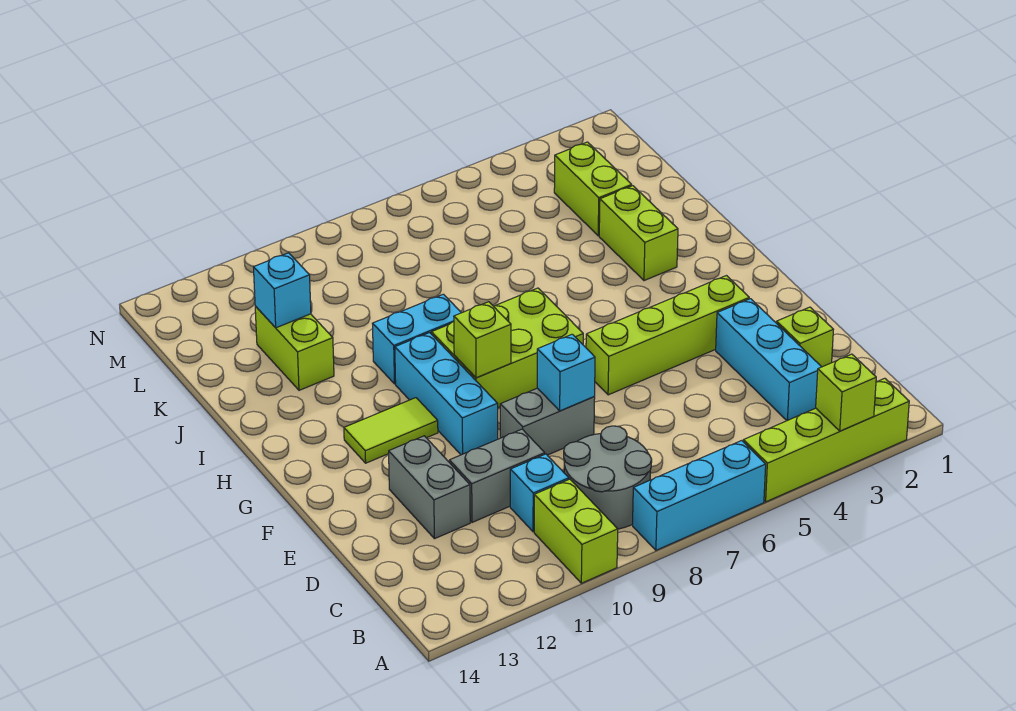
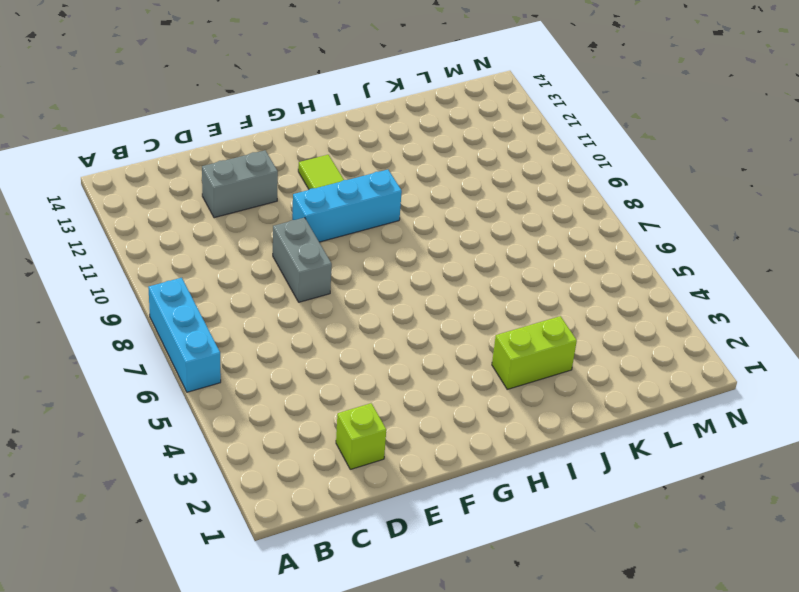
none -> lime 1x4 brick [743,378,909,502]
none -> lime 1x2 brick [534,479,618,583]
none -> grey 2x2 round brick [564,426,652,529]

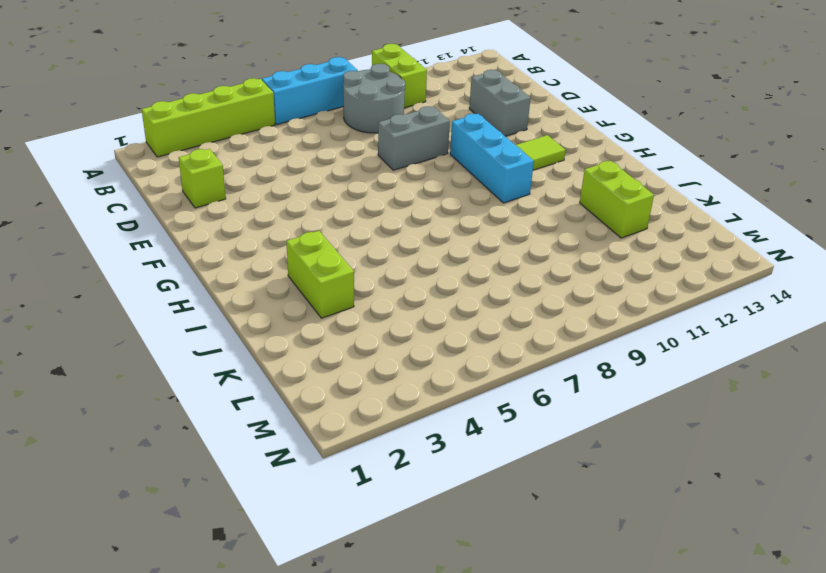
none -> cyan 1x3 brick [716,299,821,420]
none -> cyan 1x1 brick [510,454,569,532]
none -> grey 1x2 brick [449,429,545,522]

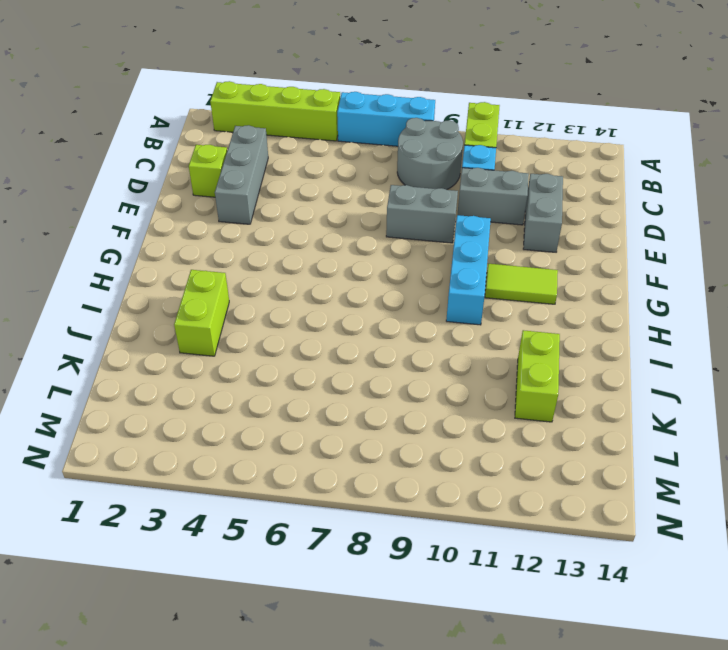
grey 1x3 brick [215,125,268,224] -> cyan 1x3 brick [716,299,821,420]
none -> lime 1x4 brick [586,276,749,395]
none -> lime 2x3 brick [431,288,583,408]
none -> cyan 1x2 brick [372,294,461,384]

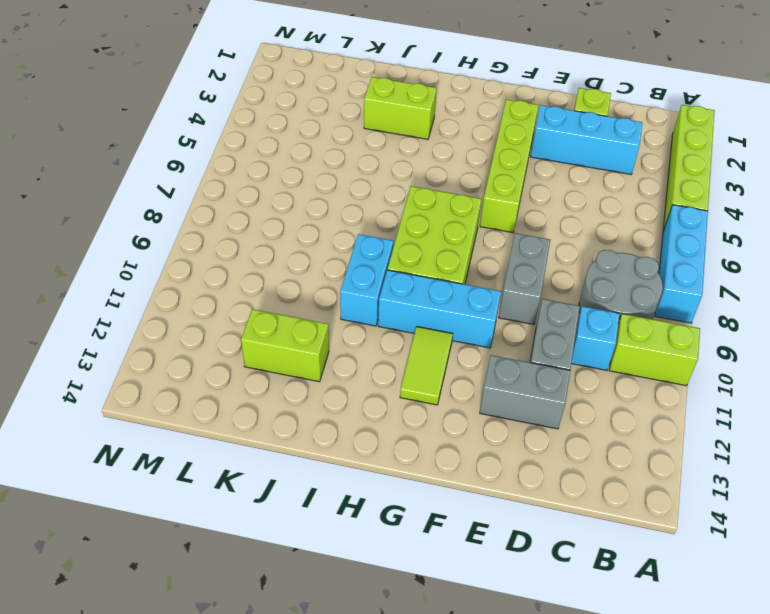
none -> lime 1x2 brick [554,142,632,236]
none -> lime 1x1 brick [816,354,876,431]
none -> cyan 1x1 brick [537,334,595,411]

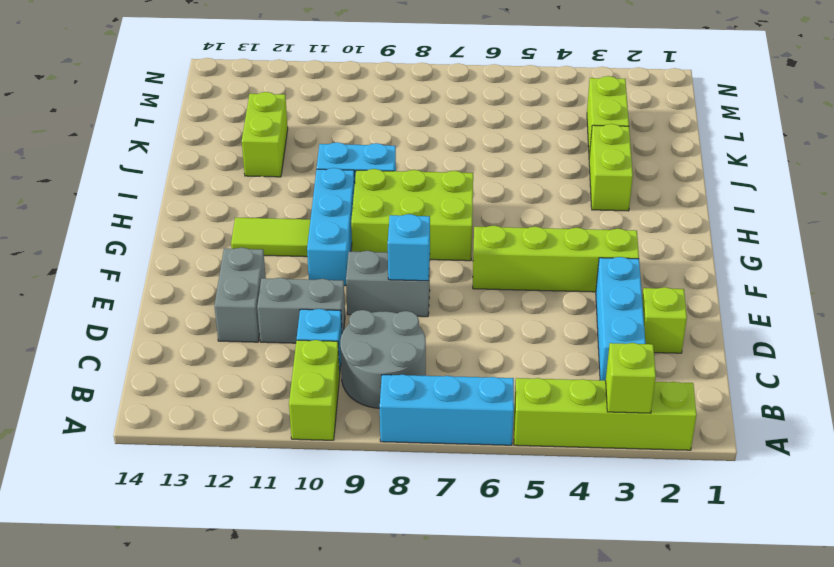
none -> lime 1x1 brick [454,302,511,378]
none -> cyan 1x1 brick [253,253,311,328]

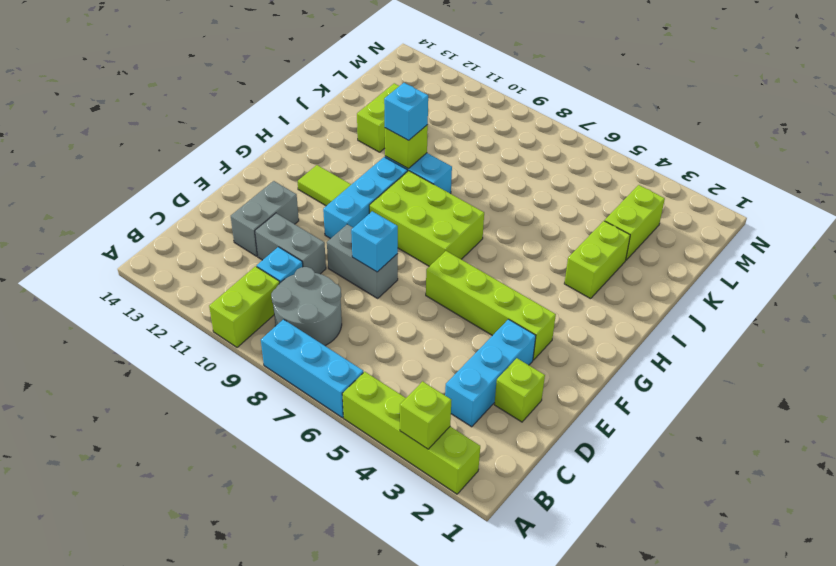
lime 1x1 brick [385,125,428,168] -> lime 1x1 brick moved to [454,302,511,378]
cyan 1x1 brick [384,83,428,140] -> cyan 1x1 brick moved to [253,253,311,328]

